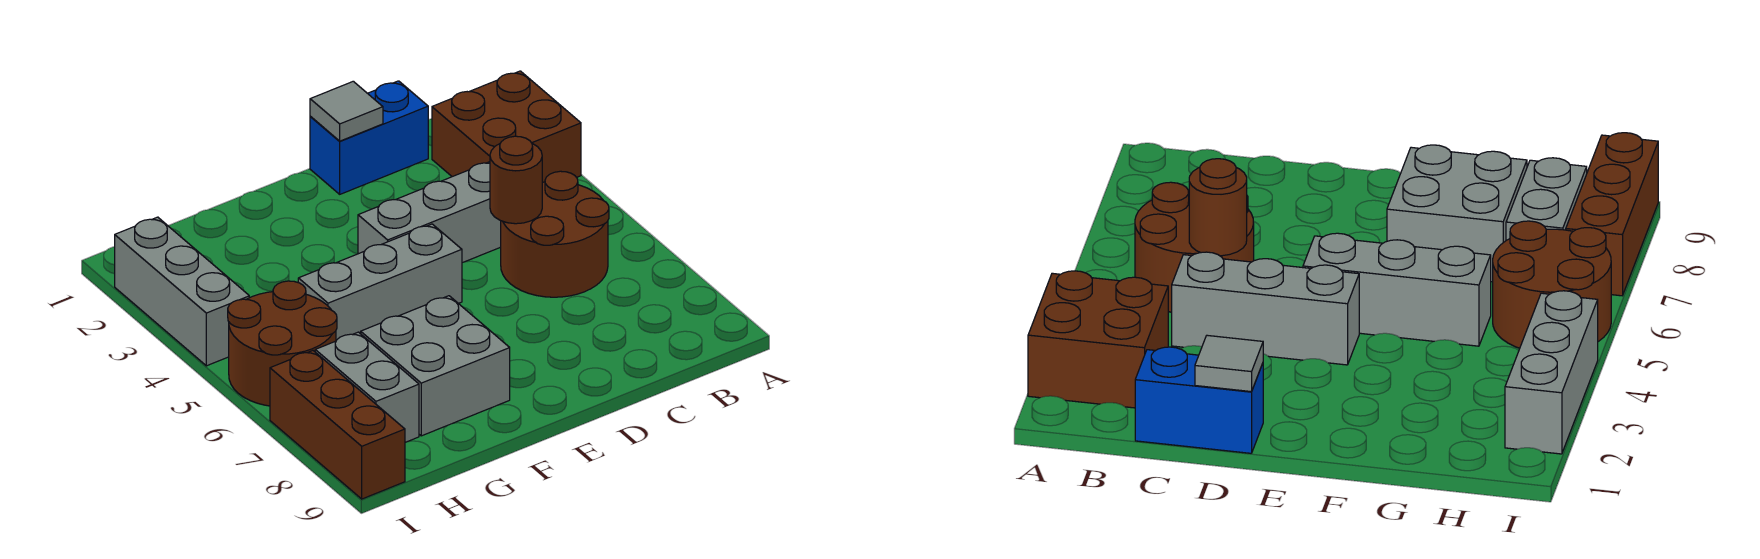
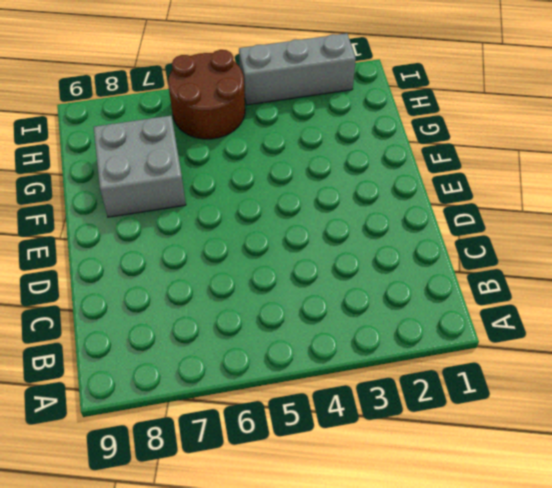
none -> brown 2x2 brick [432,71,581,182]
none -> brown 2x2 round brick [501,171,609,297]
none -> blue 1x2 brick [310,81,428,194]

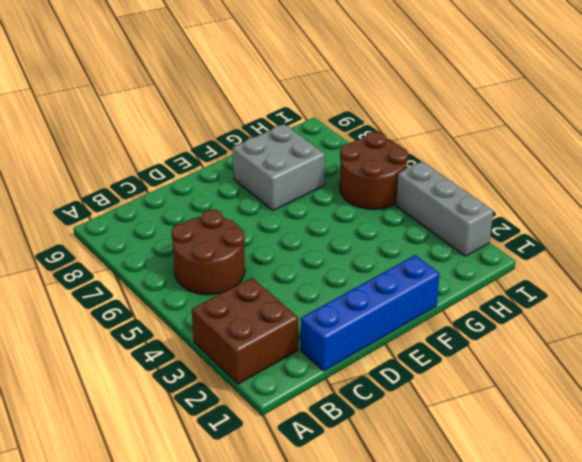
blue 1x4 brick [301,255,440,371] -> blue 1x2 brick [310,81,428,194]
none -> grey 1x3 brick [358,162,501,263]
none -> grey 1x3 brick [298,224,462,340]
none -> grey 1x2 brick [315,332,419,442]

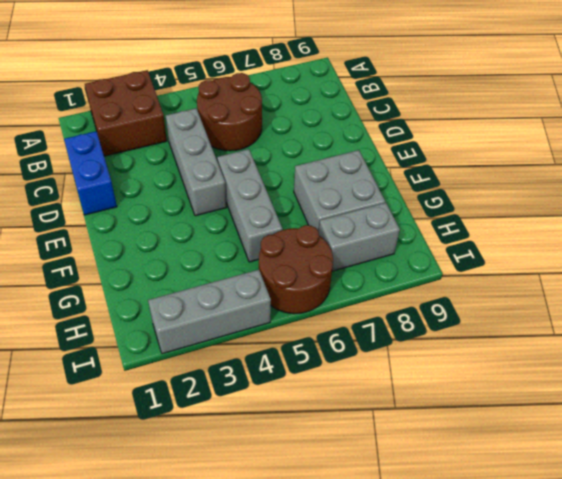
none -> brown 1x3 brick [270,351,405,499]
none -> brown 1x1 round brick [490,136,542,224]
none -> grey 1x1 tile [310,81,383,141]

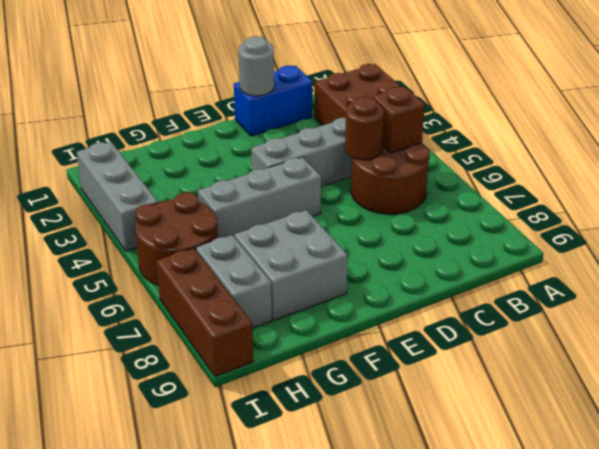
brown 1x1 brick [373,86,425,153] -> none
grey 1x1 round brick [239,36,274,96] -> grey 1x1 tile [310,81,383,141]

